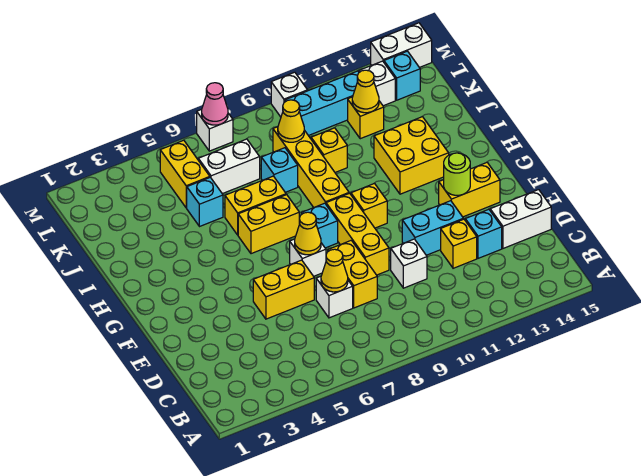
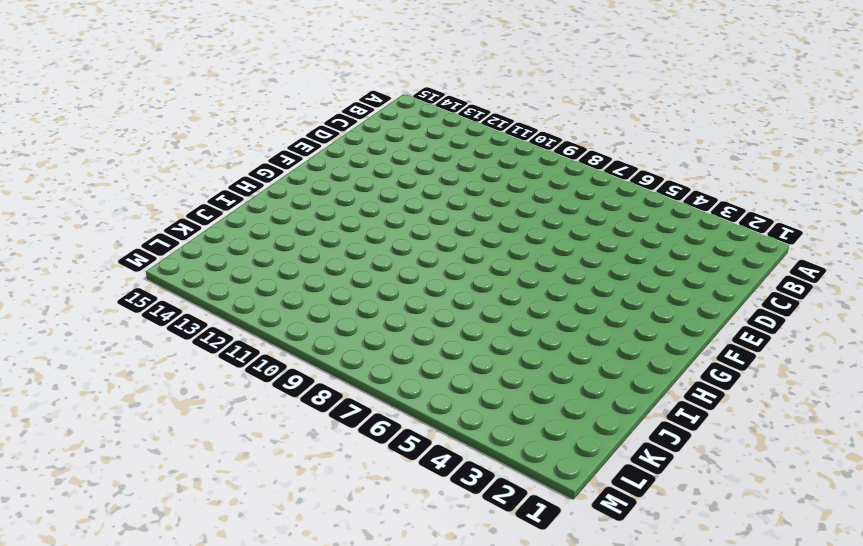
none -> white 1x1 brick [316,276,353,318]
none -> yellow 1x2 brick [328,240,377,308]
none -> white 1x1 brick [391,239,427,288]
none -> yellow 1x1 brick [441,219,477,268]

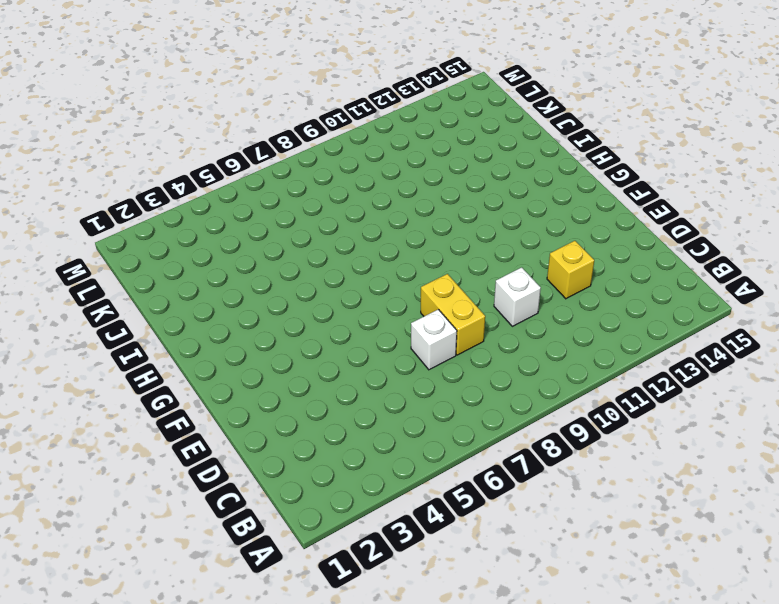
none -> cyan 1x1 brick [465,209,502,258]
none -> white 1x2 brick [490,190,551,248]
none -> yellow 1x2 brick [253,260,314,319]
none -> yellow 1x3 brick [326,193,389,275]

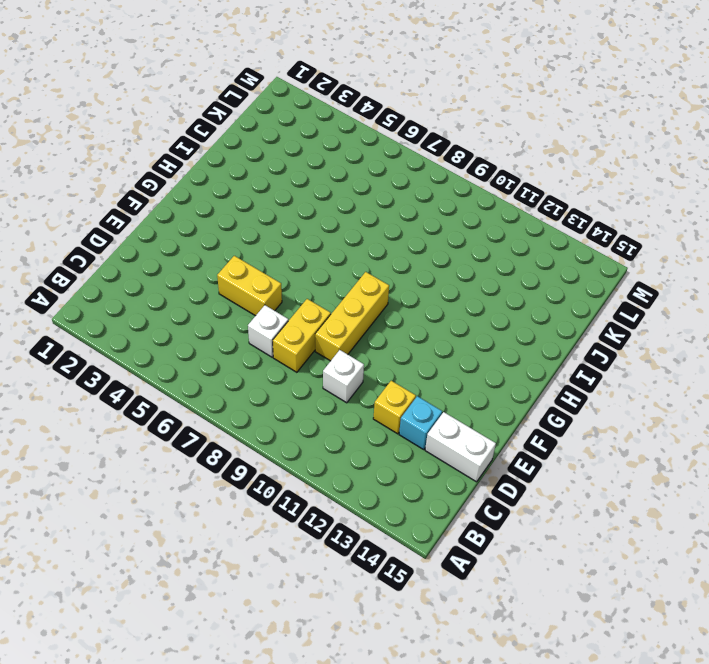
none -> cyan 1x2 brick [402,201,464,255]
none -> white 1x1 brick [290,239,326,276]
none -> yellow 1x2 brick [439,162,500,217]
none -> cyan 1x1 brick [301,203,338,248]

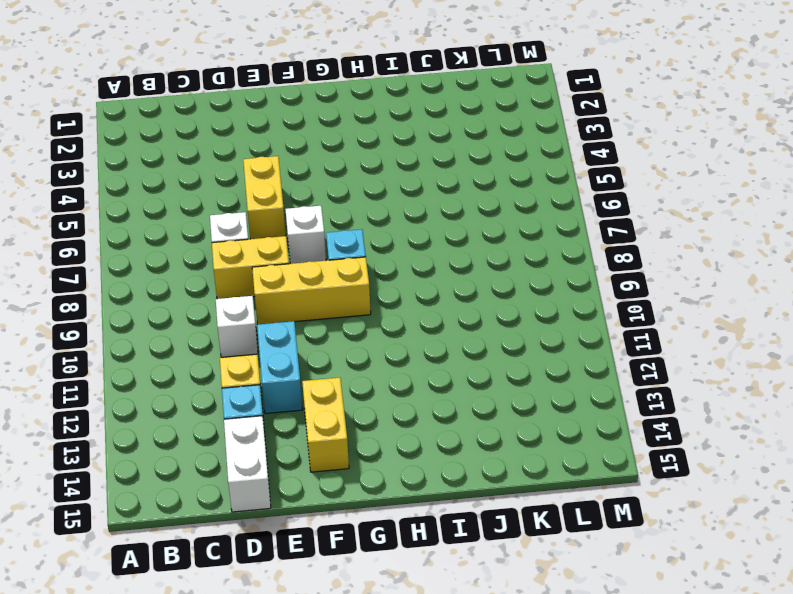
none -> yellow 1x1 brick [351,183,387,228]
none -> yellow 1x2 brick [238,195,299,254]
none -> yellow 1x4 brick [273,127,349,207]
none -> yellow 2x2 brick [374,117,449,194]

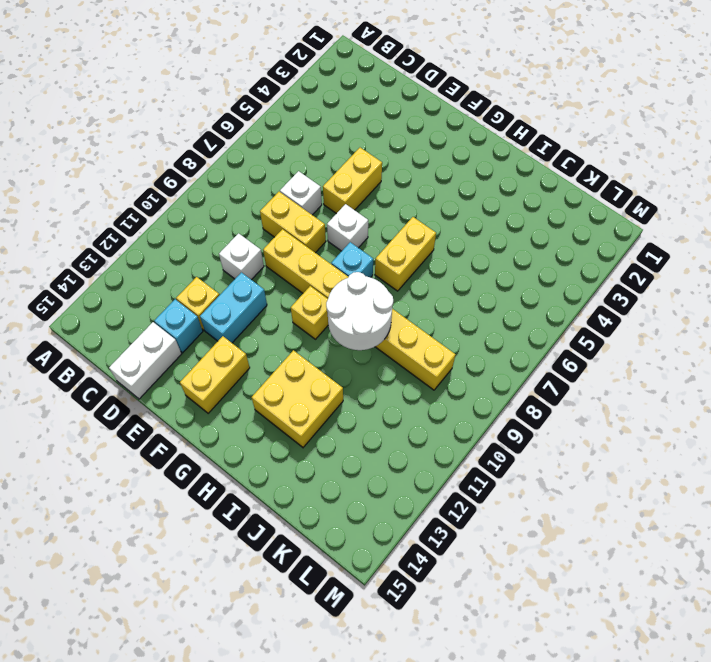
white 2x2 round brick [326,272,393,350] -> none
none -> yellow 1x2 brick [225,176,286,235]
none -> cyan 1x1 brick [187,177,223,227]
none -> cyan 1x1 brick [261,148,298,192]
none -> yellow 1x1 brick [311,128,347,172]

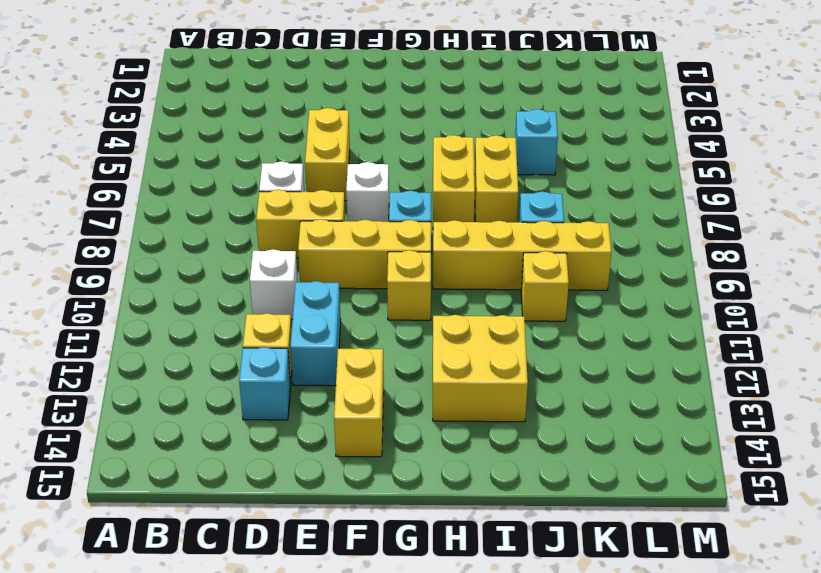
none -> white 1x2 brick [490,190,551,248]
none -> yellow 1x2 brick [160,140,210,208]
none -> white 1x2 brick [198,139,260,194]
none -> yellow 1x1 brick [348,97,384,139]

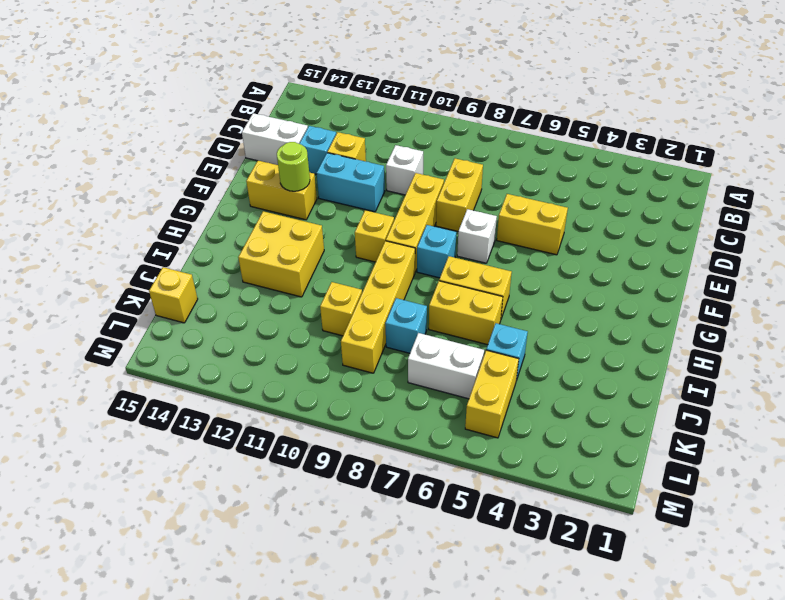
yellow 1x1 brick [149,267,198,323] -> yellow 1x1 brick moved to [348,97,384,139]
none -> white 1x1 brick [316,276,353,318]
none -> cyan 1x3 brick [285,71,359,136]
none -> white 1x1 brick [359,61,395,106]
none -> cyan 1x1 brick [384,51,420,100]

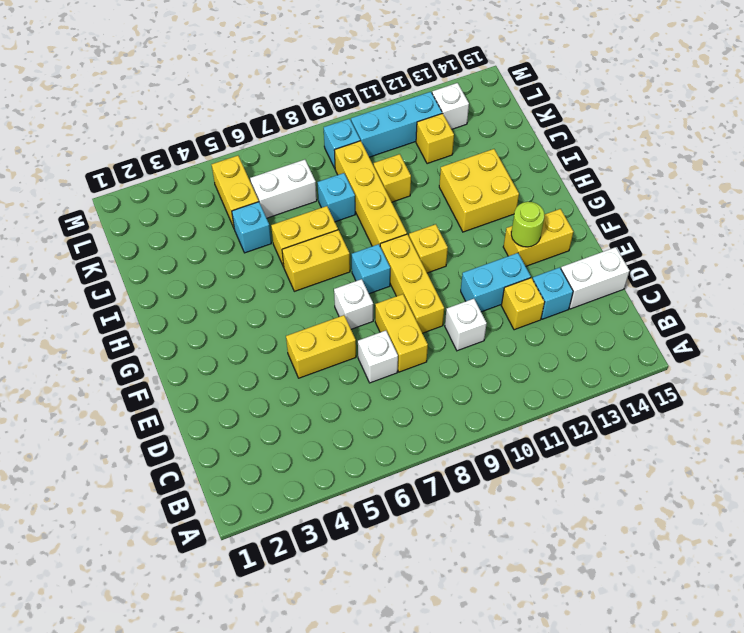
cyan 1x1 brick [324,119,360,168] -> cyan 1x1 brick moved to [384,51,420,100]
none -> white 1x1 brick [197,109,233,151]
none -> white 1x1 brick [271,72,308,117]
none -> white 1x2 brick [371,23,432,68]
none -> yellow 1x1 cone [321,249,348,292]

